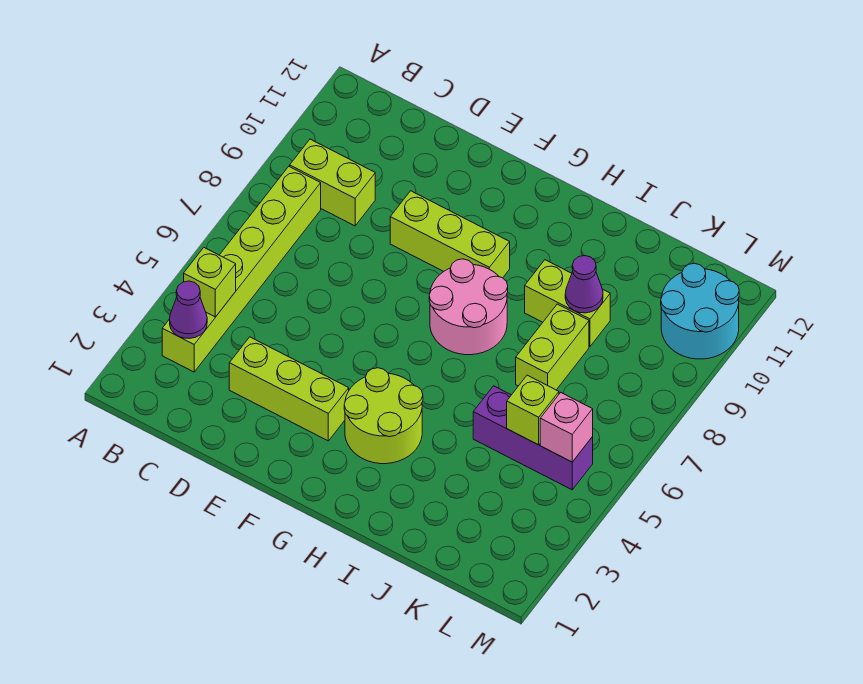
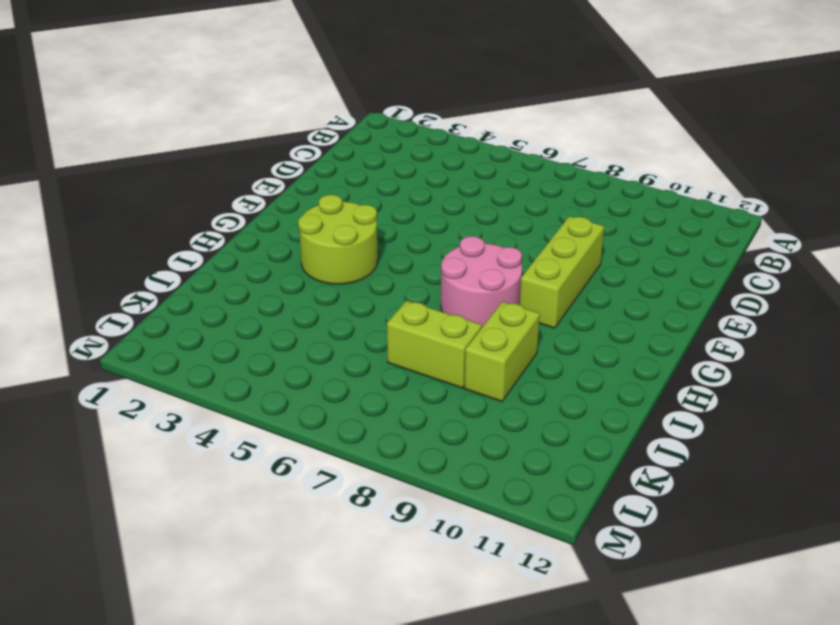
none -> lime 1x6 brick [162,166,321,372]
none -> lime 1x2 brick [290,139,375,226]
none -> lime 1x3 brick [229,337,349,441]

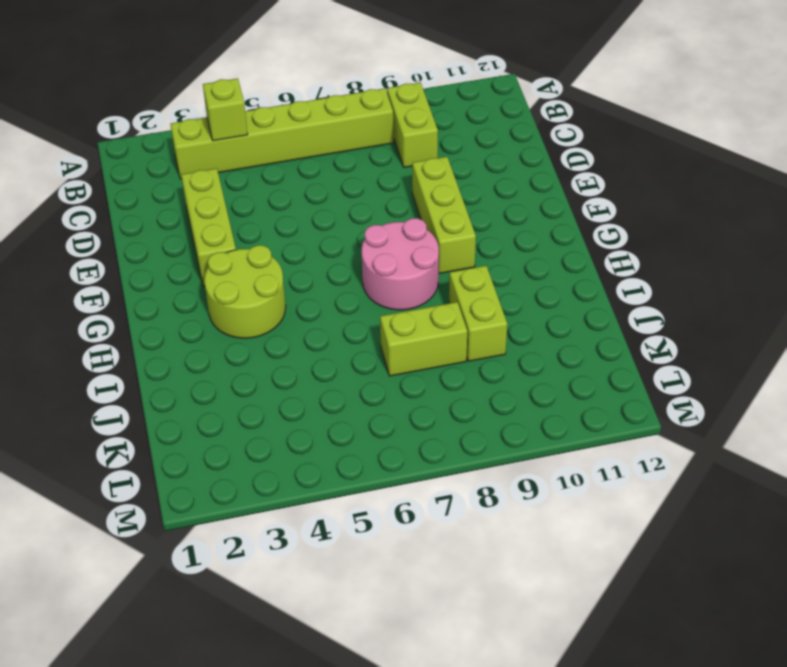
none -> purple 1x3 brick [473,386,593,490]
none -> cyan 2x2 round brick [661,263,739,359]
none -> purple 1x1 cone [170,281,207,339]

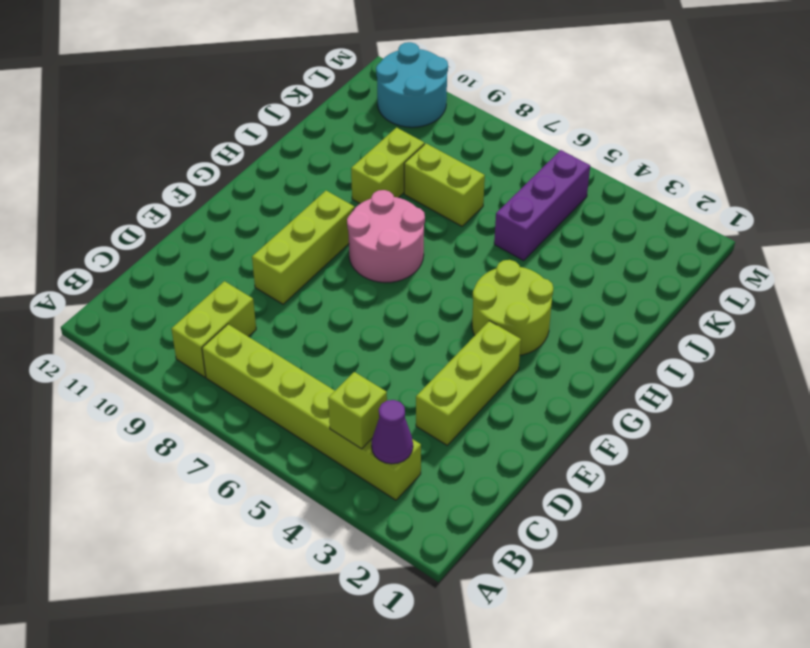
none -> purple 1x1 cone [565,256,603,313]
none -> lime 1x1 brick [507,375,559,445]
none -> pink 1x1 brick [540,393,593,462]

